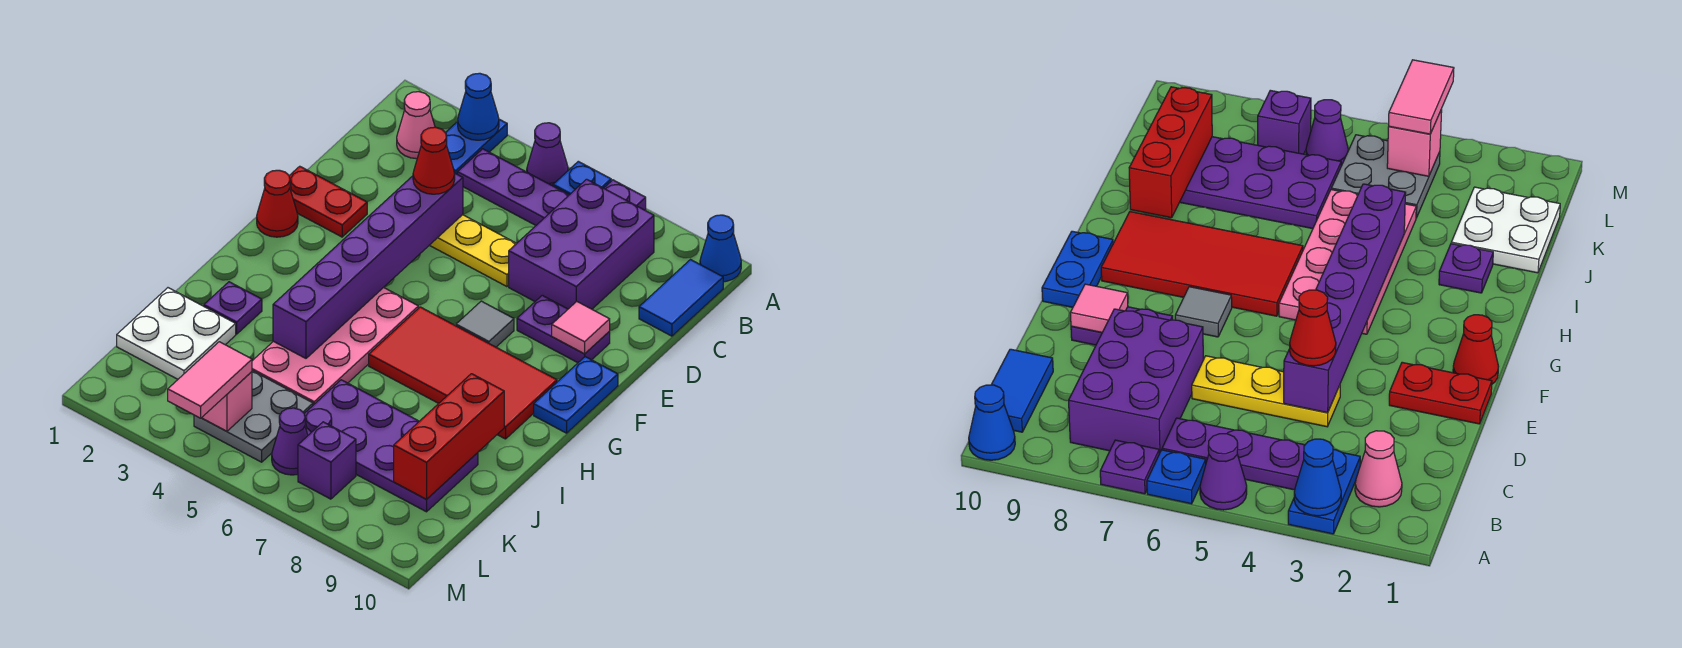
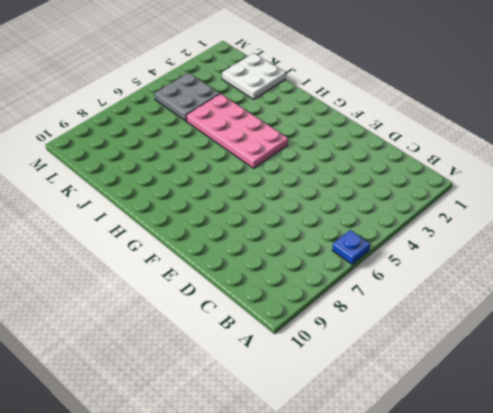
none -> blue 1x2 plate [446,119,507,174]
none -> purple 1x1 cone [527,123,568,186]
none -> purple 1x1 plate [604,180,646,210]
none -> blue 1x1 cone [700,215,741,282]

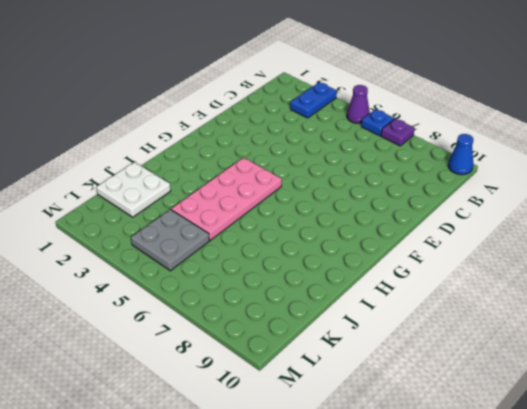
none -> pink 1x1 cone [397,92,435,159]
none -> purple 1x3 plate [458,149,569,225]
none -> purple 2x3 brick [509,179,654,309]
none -> blue 1x2 tile [639,260,723,336]

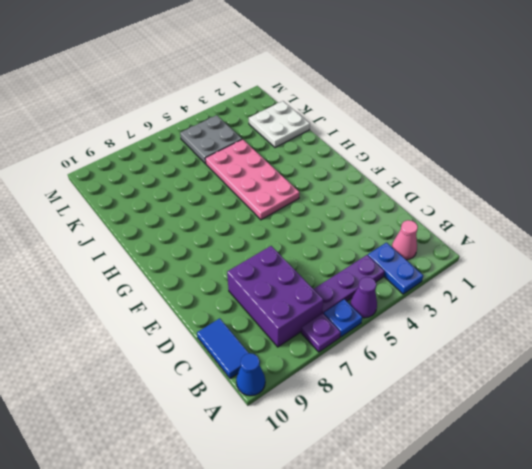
none -> yellow 1x3 plate [430,215,517,287]
none -> red 1x2 plate [289,166,367,237]
none -> purple 1x2 plate [517,295,610,363]
none -> red 1x1 cone [257,170,298,237]

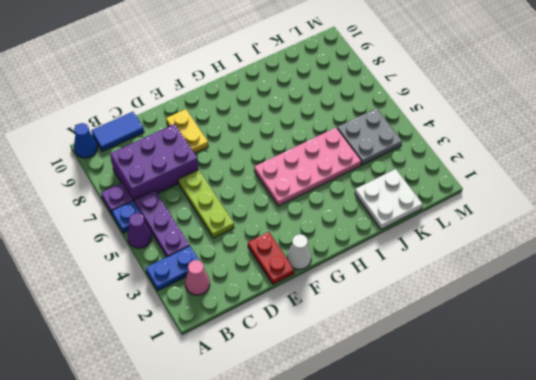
lime 1x3 plate [178,170,234,238] -> yellow 1x3 plate [430,215,517,287]
yellow 1x2 plate [166,109,208,153] -> purple 1x2 plate [517,295,610,363]
white 1x1 cone [287,234,311,270] -> red 1x1 cone [257,170,298,237]
none -> grey 1x1 tile [456,301,514,347]
none -> blue 1x2 plate [534,357,618,433]
none -> red 2x4 tile [369,307,557,439]
none -> purple 1x1 plate [204,282,262,334]

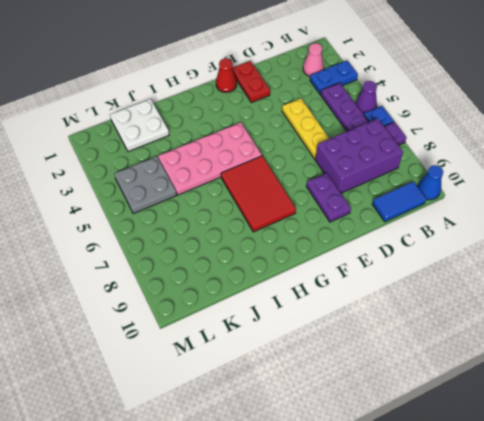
red 2x3 tile [221,156,296,232] -> red 2x4 tile [369,307,557,439]
none -> grey 1x1 tile [456,301,514,347]
none -> blue 1x2 plate [534,357,618,433]
none -> purple 1x1 plate [204,282,262,334]
none -> purple 2x4 plate [304,380,478,512]

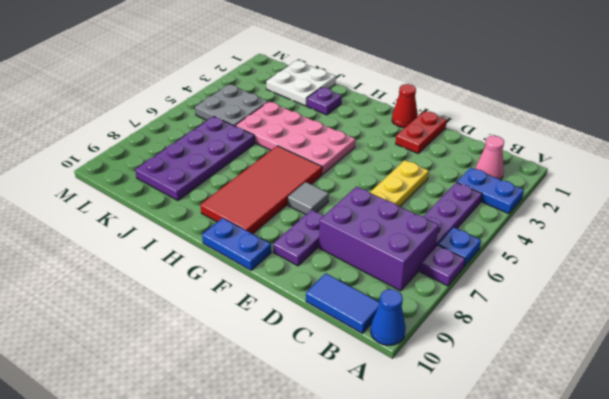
none -> purple 1x1 cone [527,123,568,186]
none -> purple 1x1 cone [272,408,308,475]
none -> purple 1x1 brick [298,422,356,499]
none -> blue 1x1 cone [458,73,499,140]

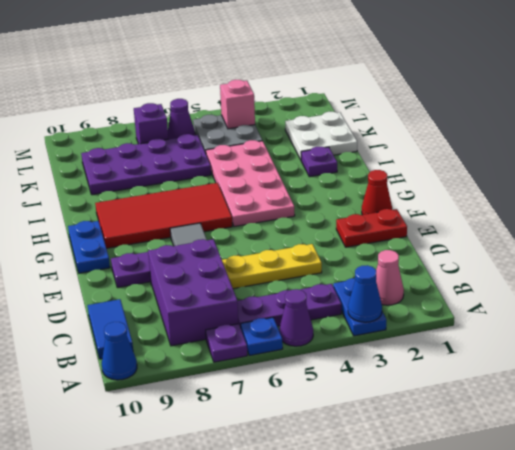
none -> purple 1x6 brick [273,173,463,358]
none -> pink 1x1 tile [552,301,610,354]
none -> red 1x3 brick [394,374,504,500]
none -> red 1x1 cone [413,127,455,194]

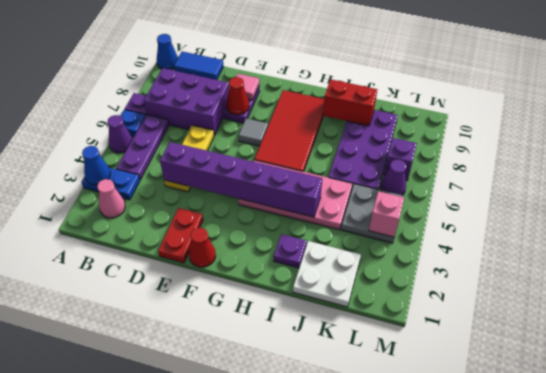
red 1x1 cone [226,77,249,115] -> red 1x1 cone moved to [413,127,455,194]
red 1x2 brick [323,79,377,126] -> red 1x3 brick [394,374,504,500]
none -> blue 1x2 plate [534,357,618,433]
none -> pink 1x2 tile [168,342,252,418]

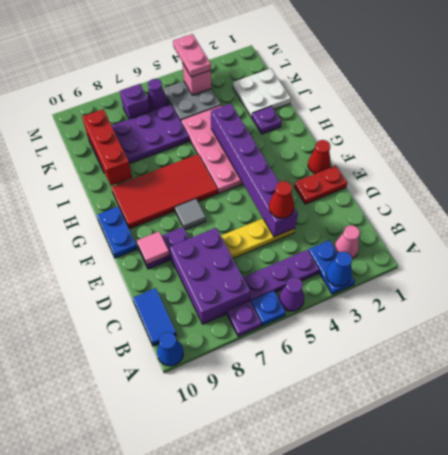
pink 1x2 plate [173,34,211,77] -> pink 1x2 tile [168,342,252,418]

